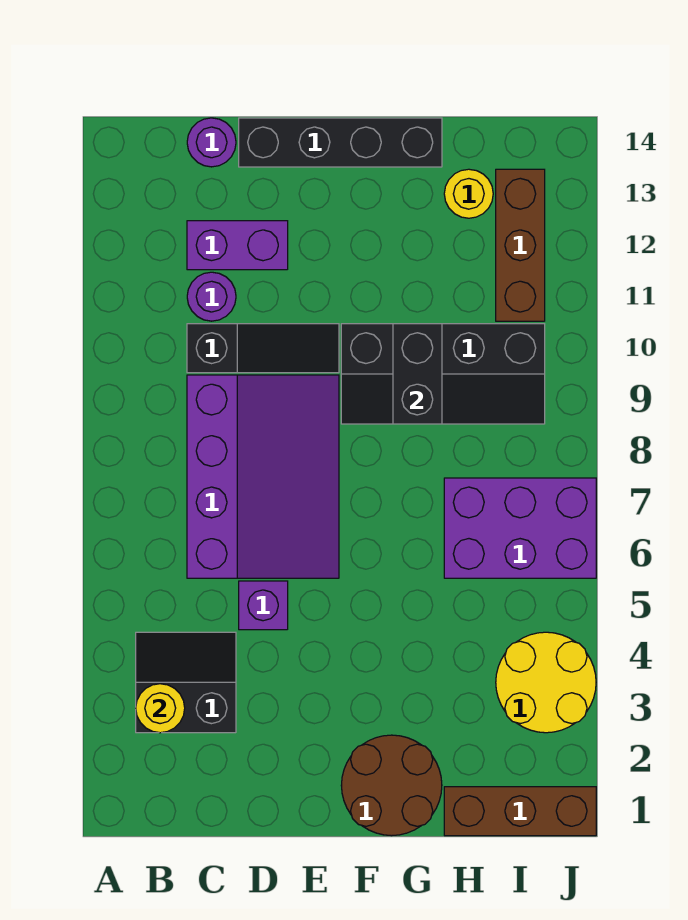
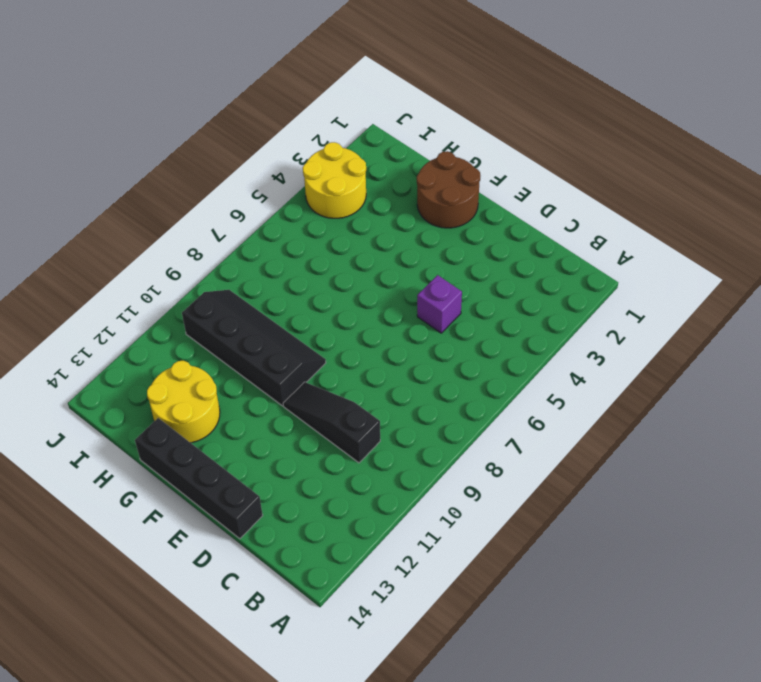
yellow 2x2 round brick [147,361,220,443] -> yellow 1x1 round brick [444,169,493,218]
none -> black 2x2 slope [136,632,236,733]
none -> purple 3x4 slope [187,375,339,578]
none -> purple 1x1 round brick [187,272,236,321]

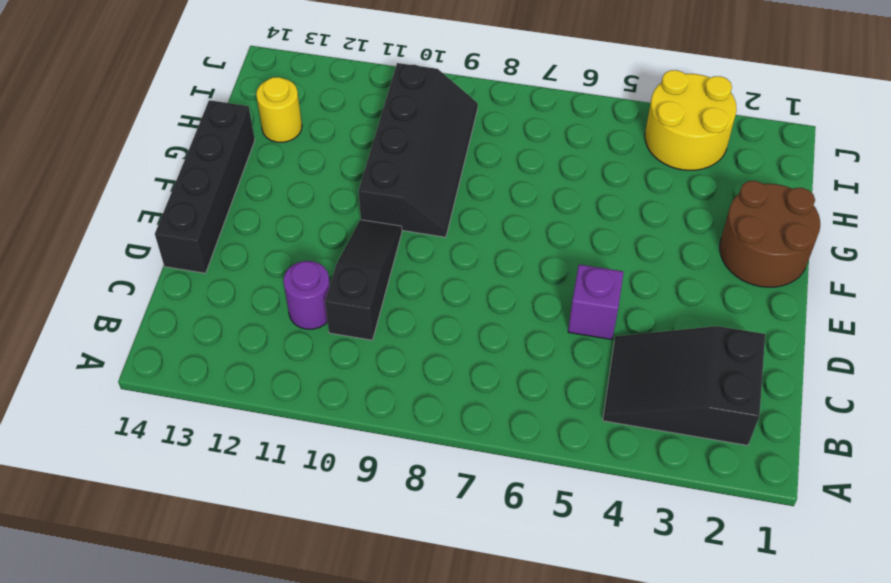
black 2x3 slope [603,326,765,445] -> black 2x2 slope [136,632,236,733]
none -> purple 3x4 slope [187,375,339,578]
none -> purple 1x2 brick [187,221,288,270]
none -> purple 1x1 round brick [187,118,236,167]

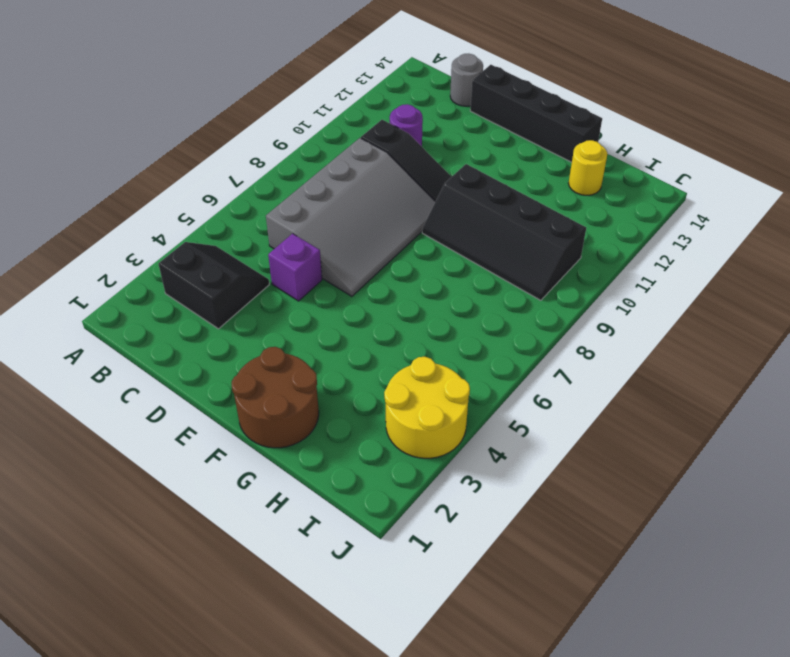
grey 3x4 slope [266,138,436,296] -> purple 3x4 slope [187,375,339,578]
grey 1x1 round brick [450,54,483,106] -> purple 1x1 round brick [187,118,236,167]
none -> purple 1x2 brick [187,221,288,270]
none -> brown 1x3 brick [444,787,596,836]
none -> purple 2x3 brick [444,478,596,578]

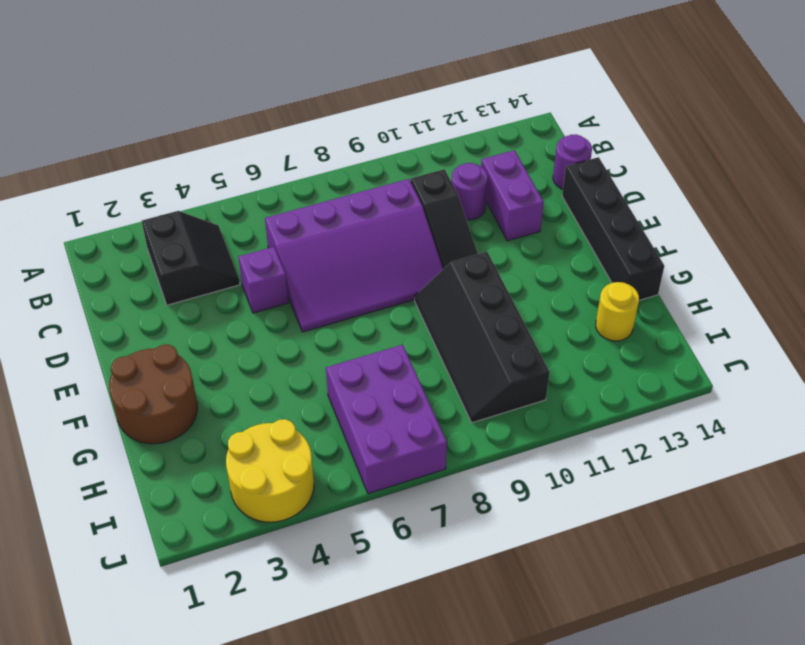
none -> brown 1x3 brick [444,787,596,836]
none -> brown 1x3 brick [496,169,545,321]
none -> yellow 1x1 round brick [136,684,185,733]

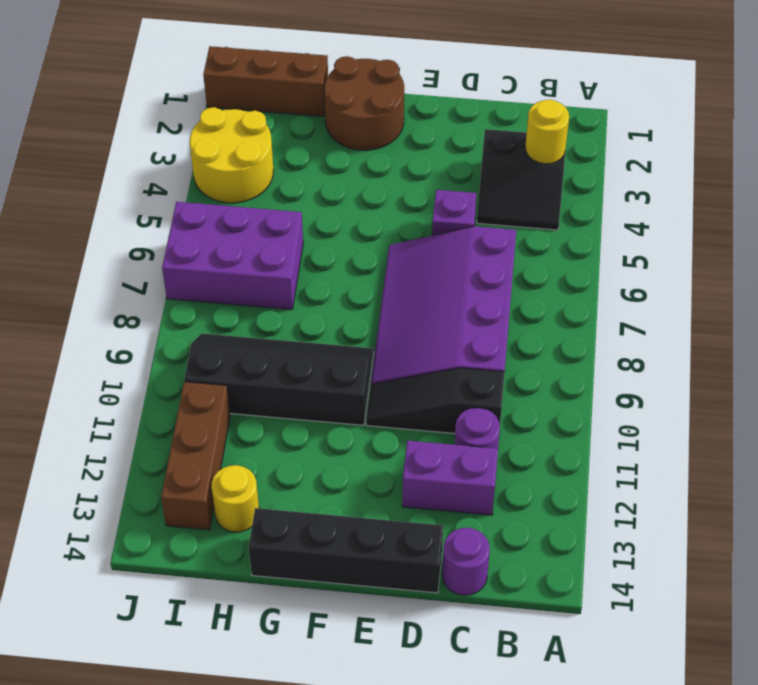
none -> black 1x2 brick [393,324,442,424]

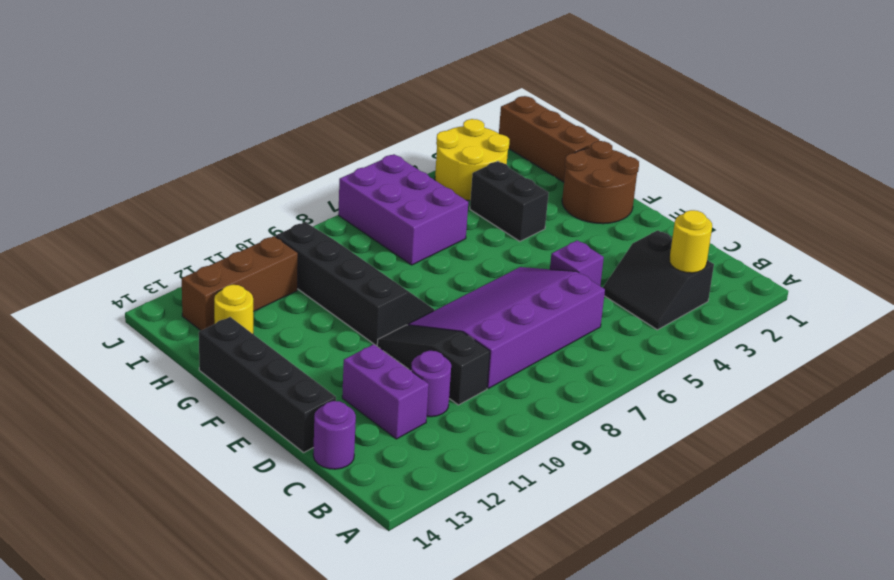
black 1x2 brick [470,161,549,241] -> black 1x2 brick turned to [393,324,442,424]

